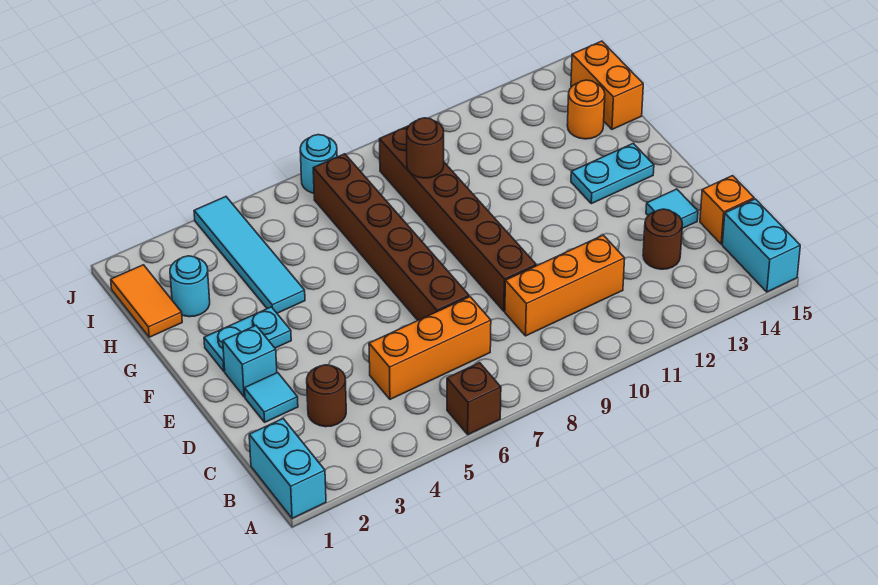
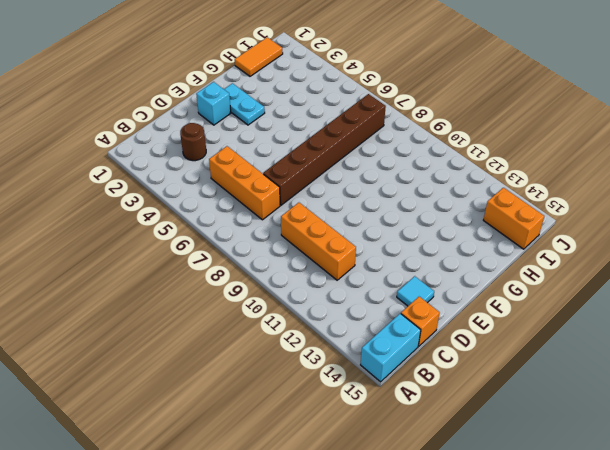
orange 1x2 brick [483,188,544,249] -> orange 1x2 brick turned to [571,41,643,129]
none -> cyan 1x2 brick [249,419,326,518]
none -> brown 1x1 brick [447,363,501,435]
none -> brown 1x1 round brick [643,209,682,269]

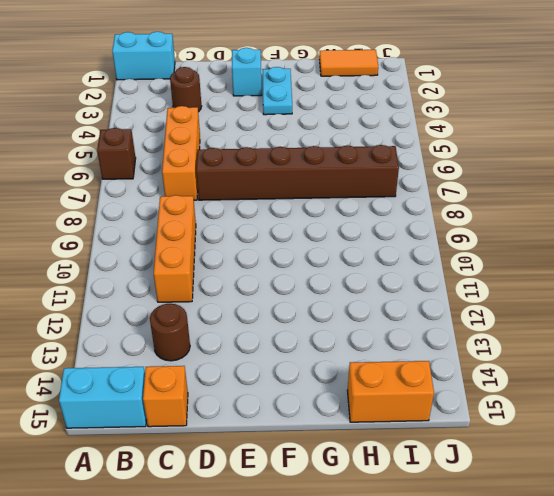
none -> cyan 1x1 tile [245,373,298,422]
none -> brown 1x6 brick [379,126,536,311]
none -> cyan 1x1 tile [646,189,698,229]

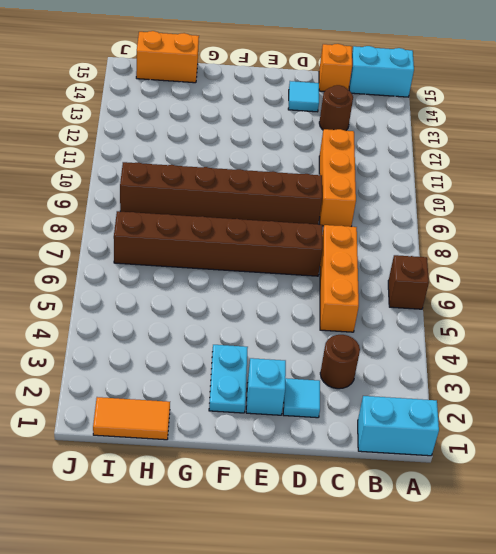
none -> cyan 1x2 plate [571,143,654,204]
none -> cyan 1x4 tile [194,197,305,313]
none -> cyan 1x1 round brick [170,256,210,317]

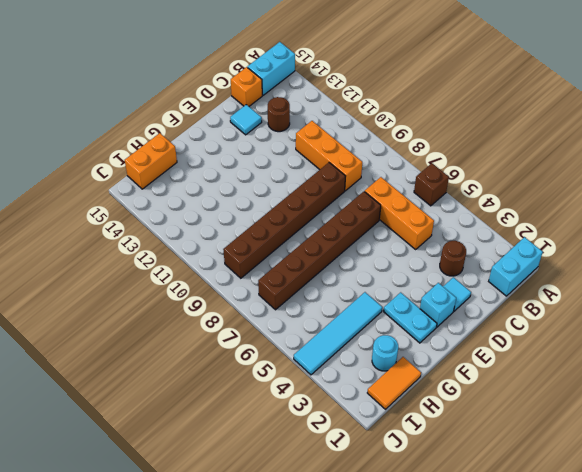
none -> cyan 1x2 plate [571,143,654,204]
none -> orange 1x1 round brick [567,80,605,139]
none -> cyan 1x1 round brick [300,135,337,193]

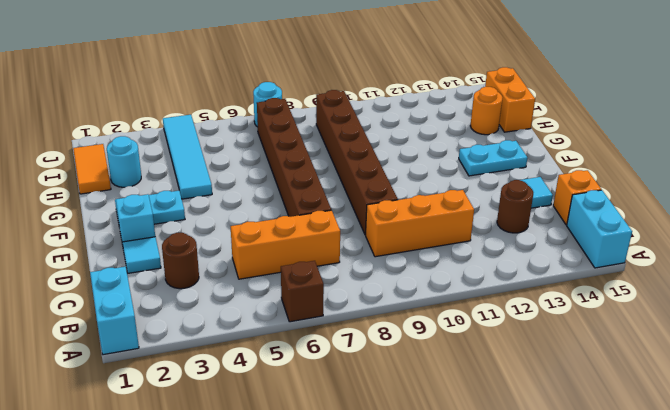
none -> brown 1x1 round brick [407,118,444,178]

